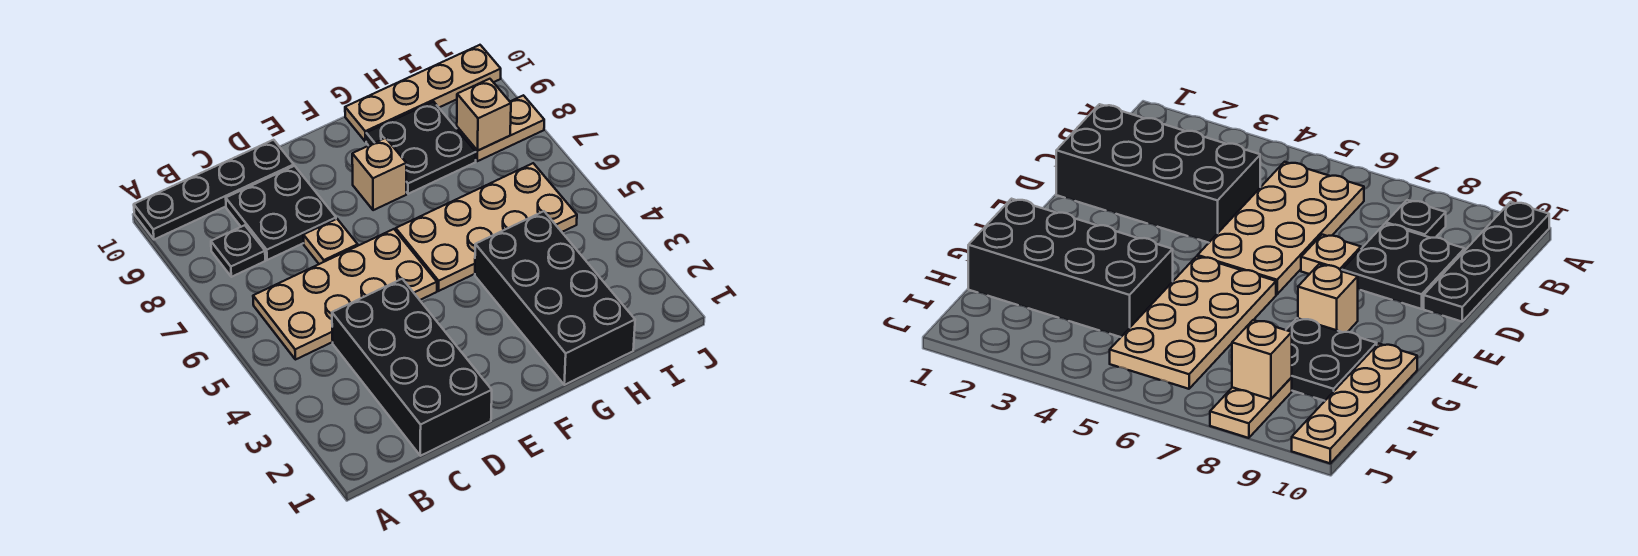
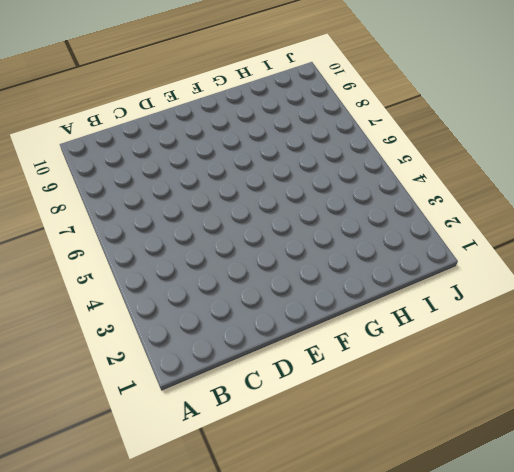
none -> black 1x4 plate [134,140,294,240]
none -> tan 2x4 plate [253,229,437,360]
none -> black 1x1 plate [211,225,265,277]

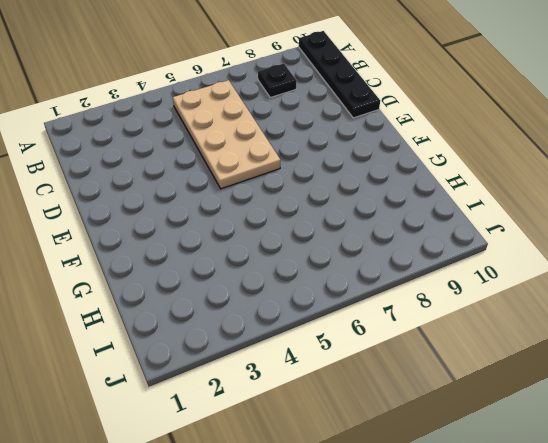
none -> black 2x4 brick [332,279,492,456]
none -> black 2x2 plate [226,166,336,260]
none -> tan 1x1 plate [303,219,358,264]

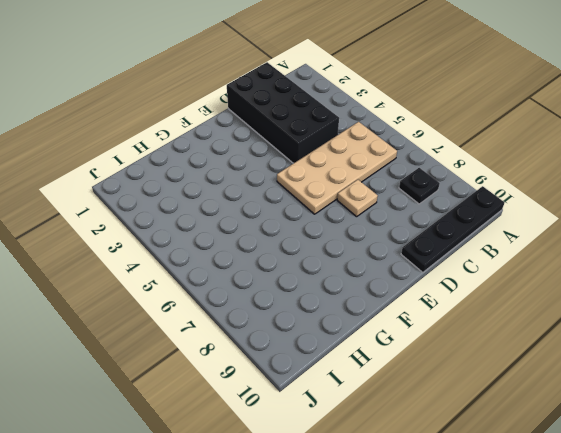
none -> black 2x2 plate [226,166,336,260]
none -> tan 2x4 plate [396,163,577,291]
none -> tan 1x1 brick [352,138,406,210]

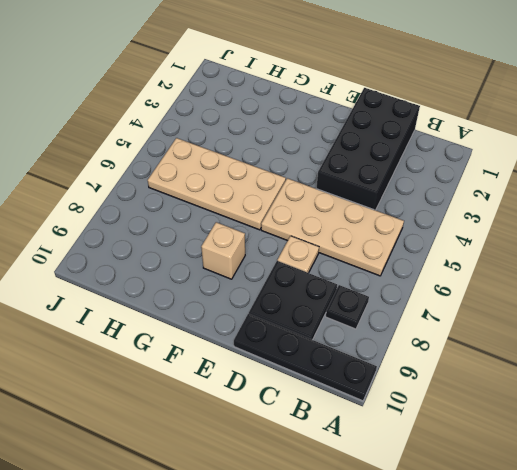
none -> black 2x4 brick [475,211,635,385]
none -> black 2x2 plate [366,102,476,194]
none -> tan 1x4 plate [345,45,501,142]

